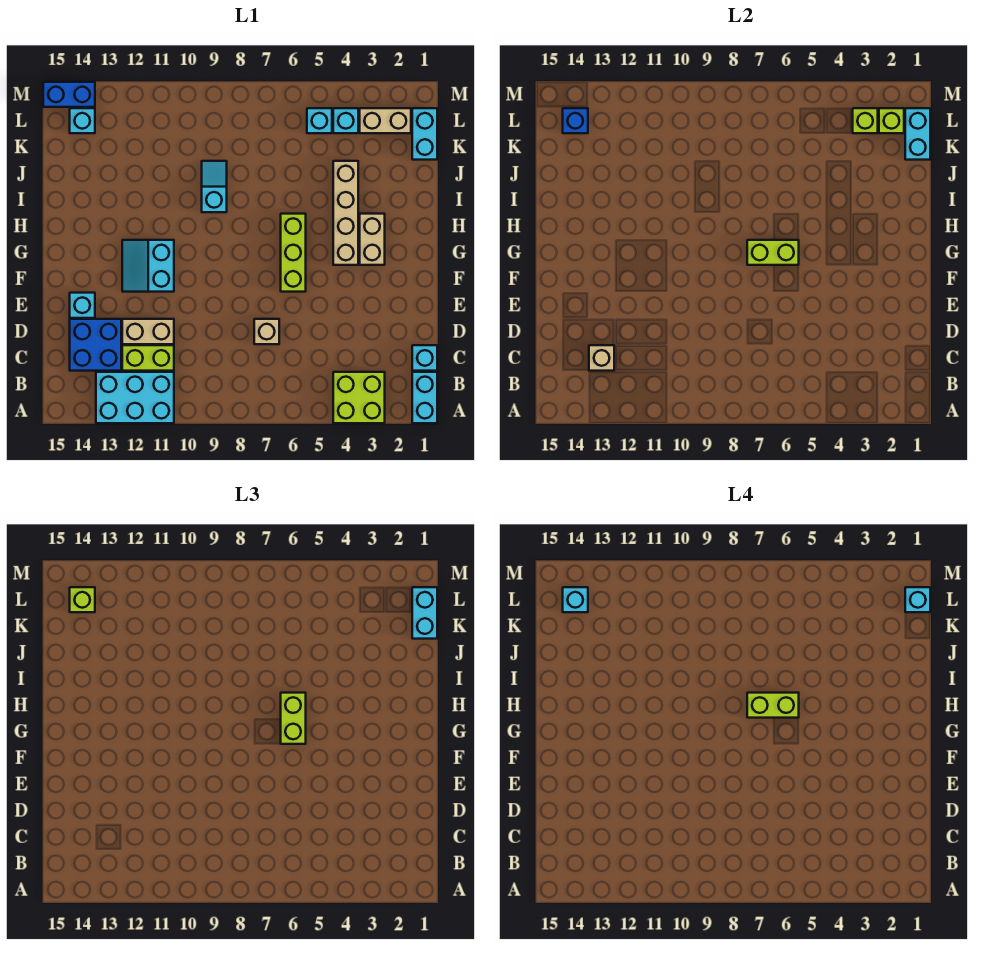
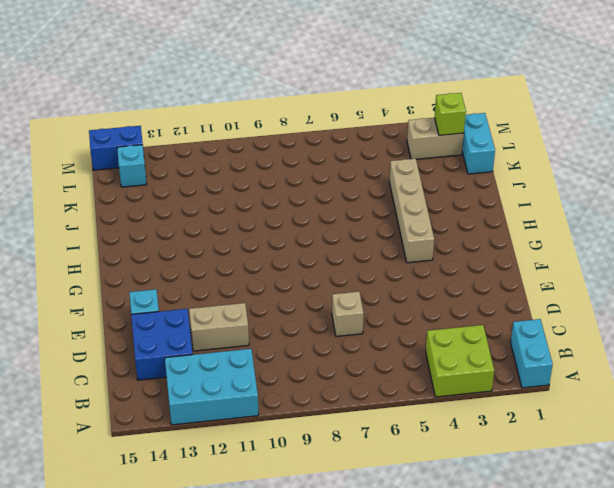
none -> cyan 1x1 brick [412,345,437,371]
none -> lime 1x2 brick [122,345,174,371]
none -> lime 1x3 brick [281,214,306,292]
none -> cyan 2x2 slope [122,240,174,292]

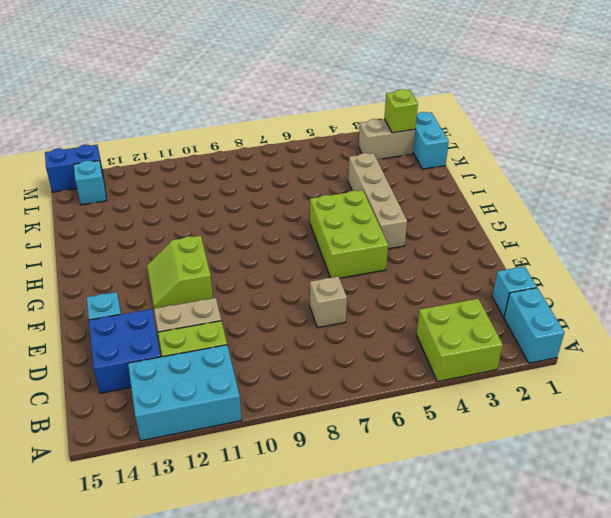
lime 2x3 brick [310,190,388,278] -> lime 1x3 brick [281,214,306,292]
lime 2x2 slope [147,236,213,309] -> cyan 2x2 slope [122,240,174,292]
none -> tan 1x2 brick [360,214,385,265]
none -> cyan 1x2 slope [202,161,227,212]
none -> cyan 1x1 brick [333,108,358,133]
none -> cyan 1x1 brick [307,108,332,133]

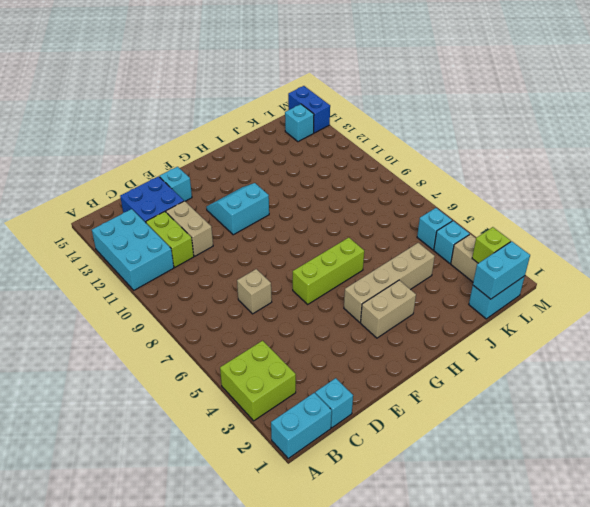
none -> cyan 1x2 slope [202,161,227,212]
none -> tan 1x1 brick [589,345,614,371]
none -> lime 1x2 brick [747,240,799,265]
none -> lime 1x1 brick [853,108,878,133]

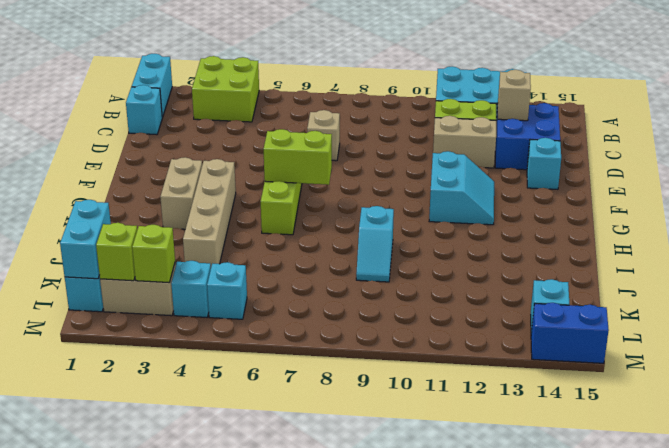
none -> blue 1x1 brick [563,108,588,133]
none -> lime 1x2 brick [281,693,306,744]
none -> cyan 1x2 brick [412,587,437,639]
none -> lime 1x1 brick [70,587,95,612]

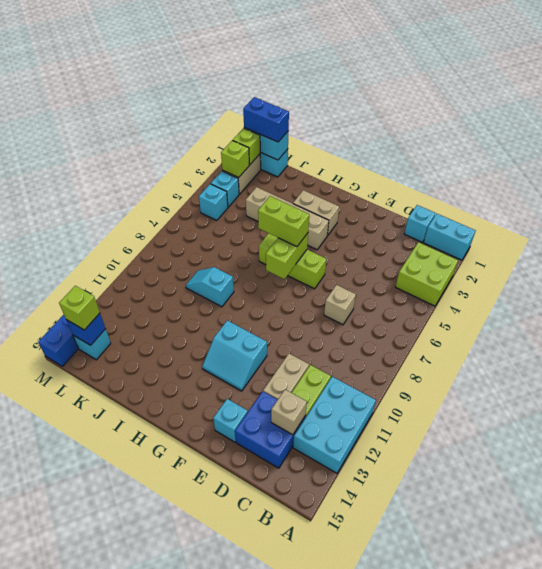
blue 1x2 brick [243,97,289,142] -> cyan 1x2 brick [412,587,437,639]
none -> lime 1x2 brick [747,693,799,718]
none -> cyan 1x1 brick [905,587,930,612]
none -> cyan 1x1 brick [563,587,588,612]

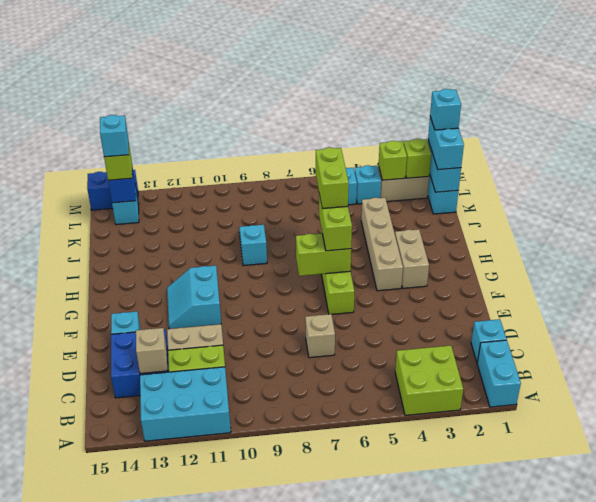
lime 1x2 brick [316,147,349,209] -> lime 1x2 brick turned to [747,693,799,718]

